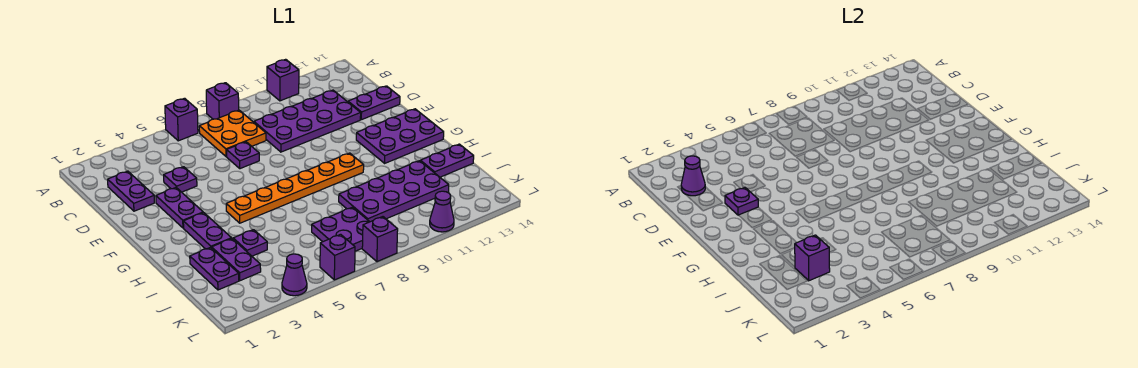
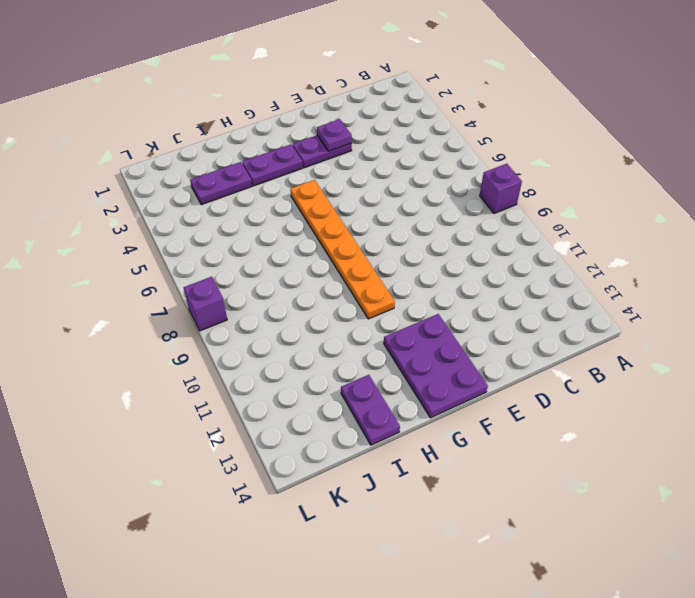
none -> purple 1x1 brick [165,98,198,141]
none -> purple 1x1 brick [267,59,299,101]
none -> orange 2x2 plate [199,110,266,156]

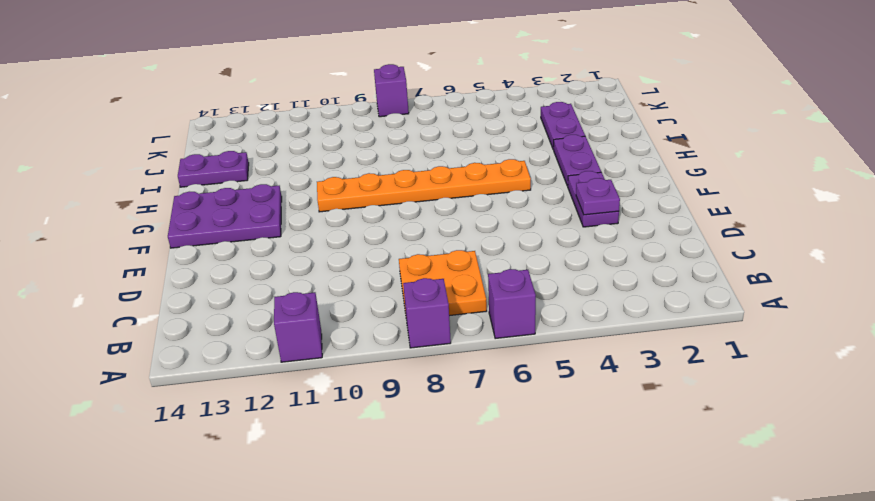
none -> purple 1x2 plate [108,171,154,211]
none -> purple 2x4 plate [254,90,361,152]
none -> purple 1x1 plate [164,167,197,192]

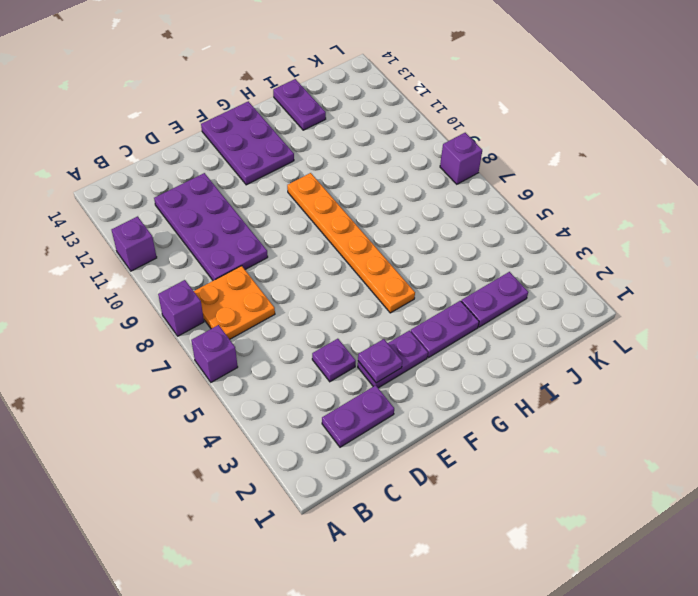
none -> purple 1x1 plate [227,142,259,169]
none -> purple 1x2 plate [348,86,400,120]
none -> purple 1x2 plate [190,248,239,290]

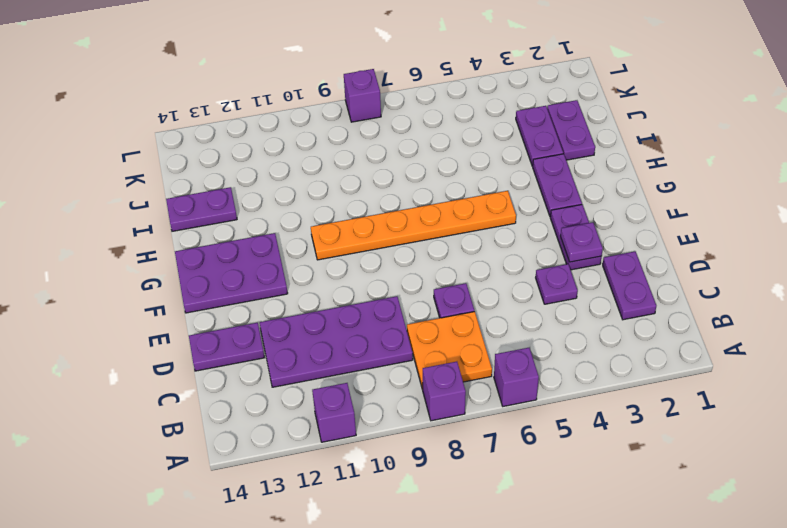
none -> purple 1x1 plate [233,230,267,256]
none -> purple 2x4 plate [339,161,449,222]
none -> purple 2x2 plate [312,207,369,251]

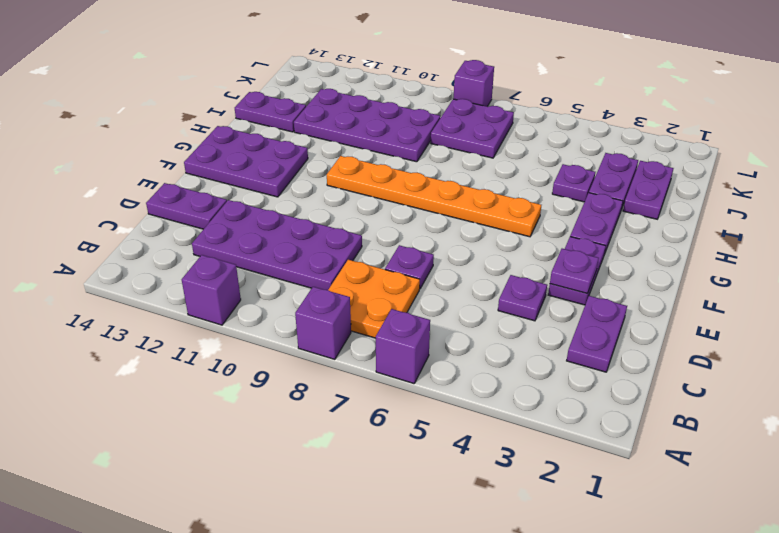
none -> purple 1x1 cone [282,254,307,296]
none -> purple 1x1 brick [320,234,355,280]
none -> purple 1x1 cone [430,191,454,232]

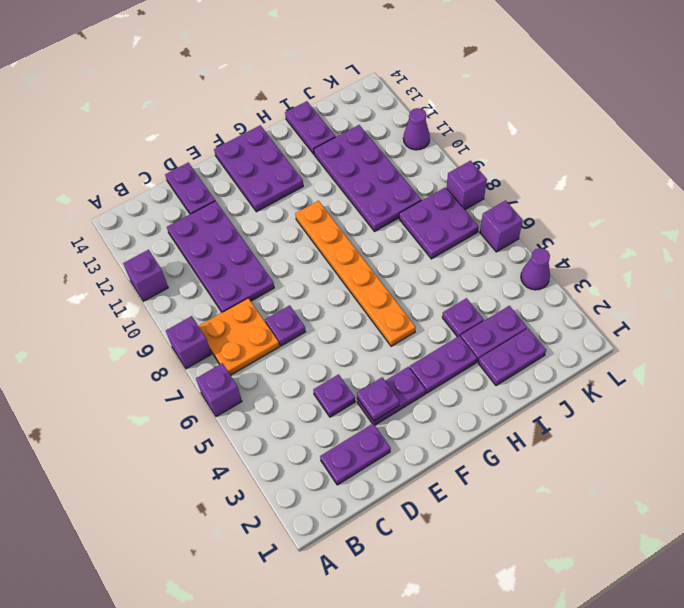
none -> purple 1x1 cone [681,156,705,196]
none -> purple 1x1 brick [795,235,830,281]

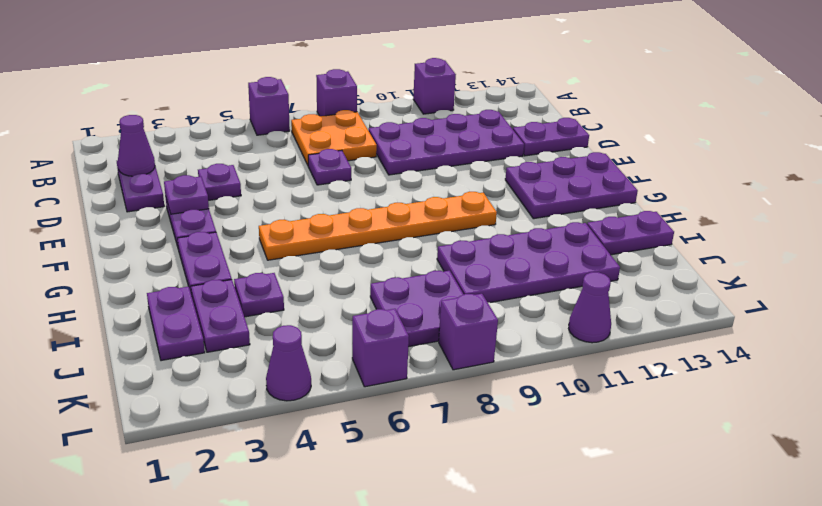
none -> purple 1x1 brick [795,235,830,281]

